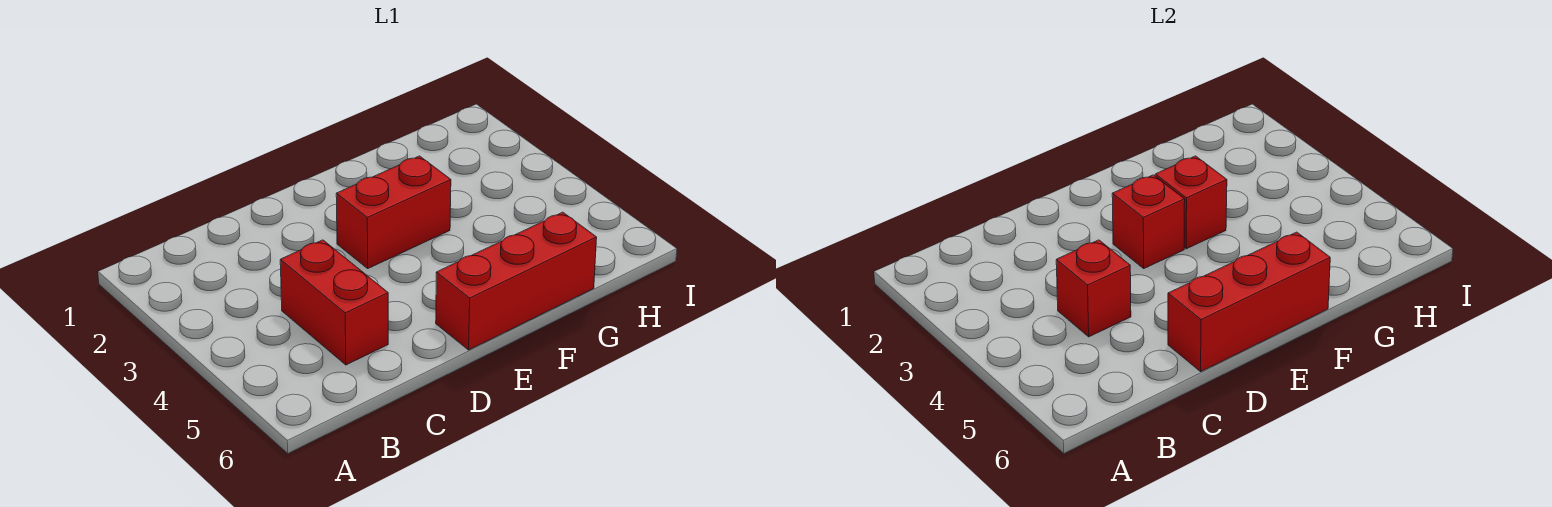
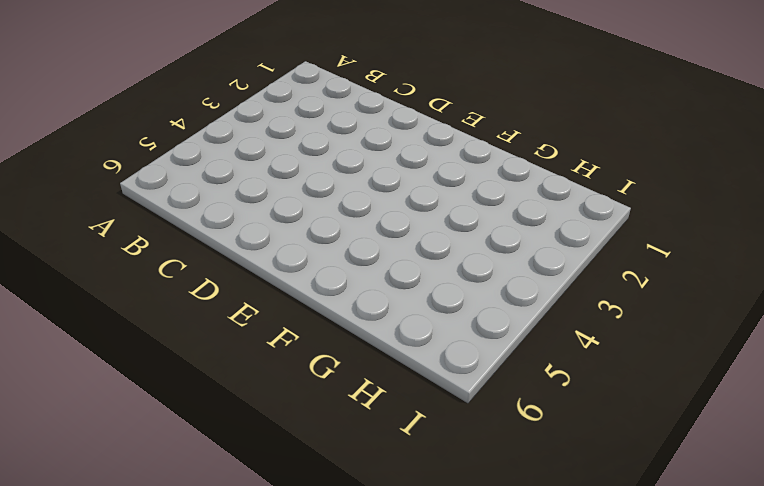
none -> red 1x2 brick [280,240,388,365]
none -> red 1x2 brick [336,156,451,268]

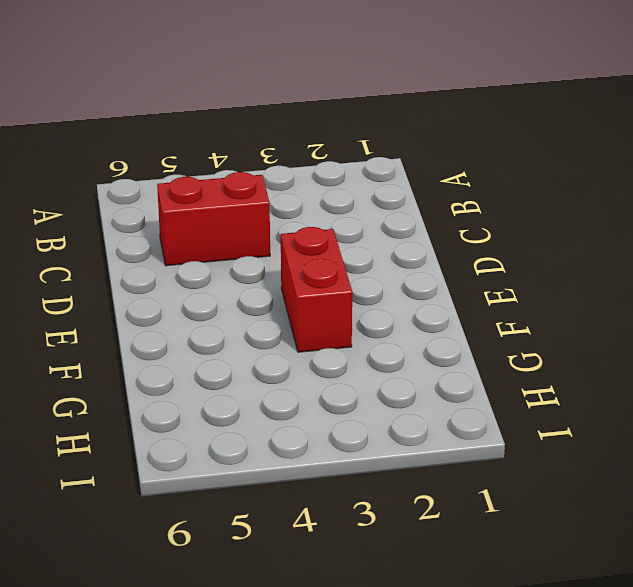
none -> red 1x3 brick [436,212,597,350]
none -> red 1x1 brick [1056,240,1131,337]

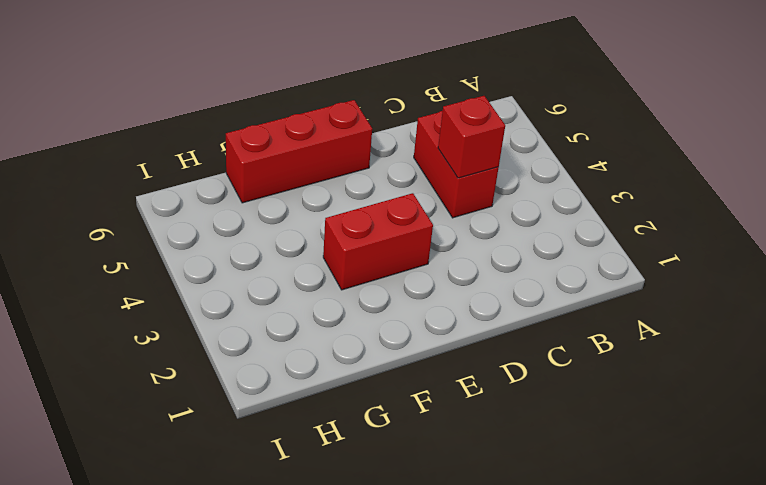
none -> red 1x3 brick [1168,232,1330,372]
none -> red 1x1 brick [1112,175,1185,268]

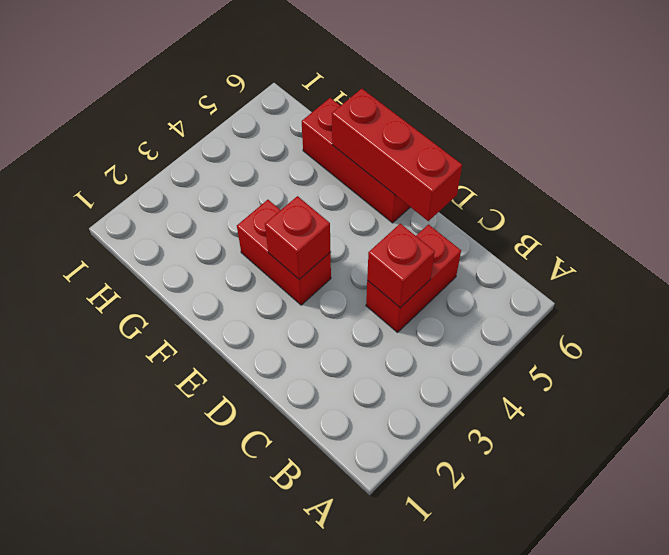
none -> red 1x1 brick [1155,156,1227,249]

